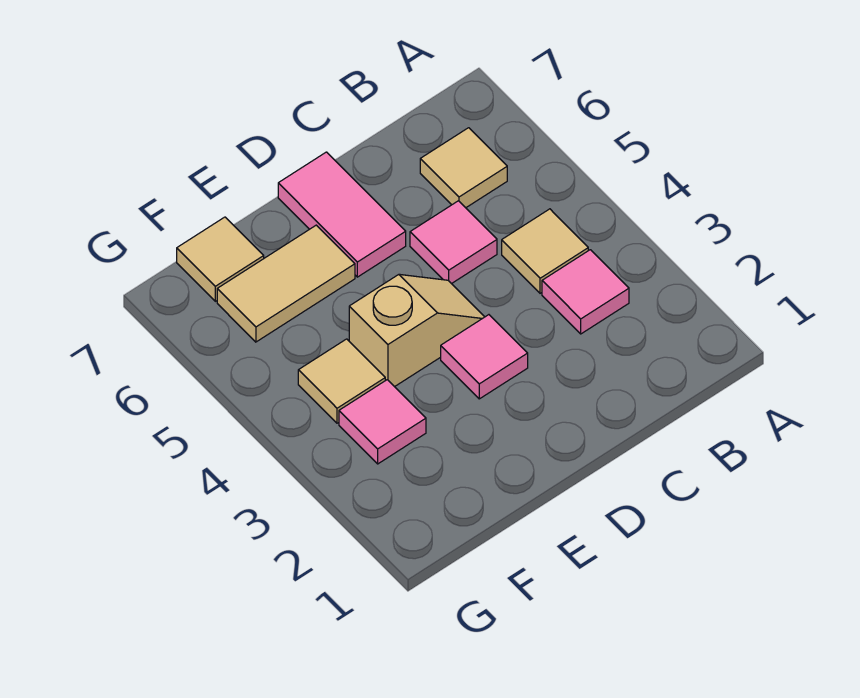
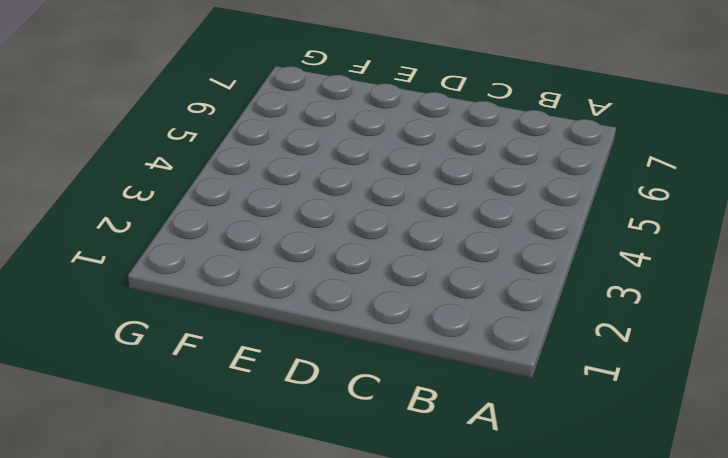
none -> pink 1x1 tile [542,250,629,334]
none -> tan 1x1 tile [502,209,588,293]

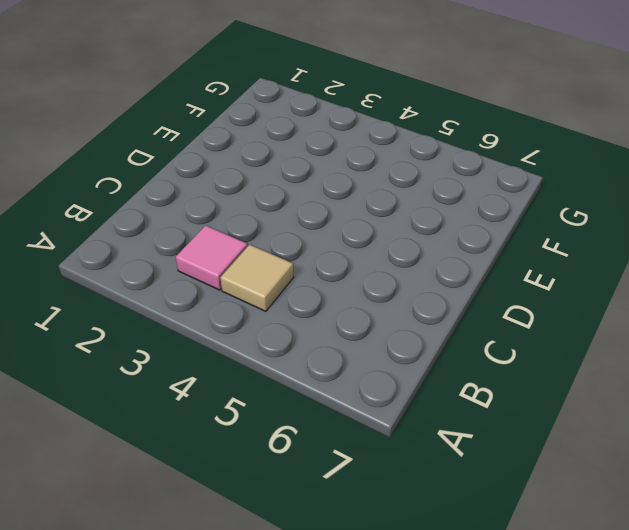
none -> tan 1x1 tile [420,128,507,208]
none -> pink 1x1 tile [410,201,497,284]

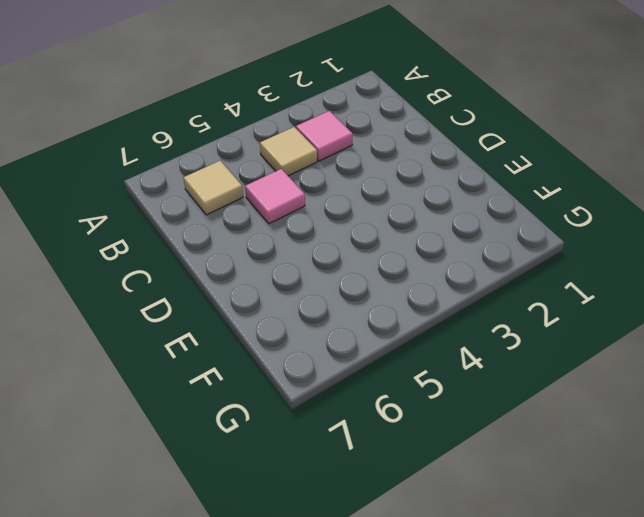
none -> pink 1x1 tile [441,315,528,399]
none -> tan 1x2 slope [349,274,484,387]

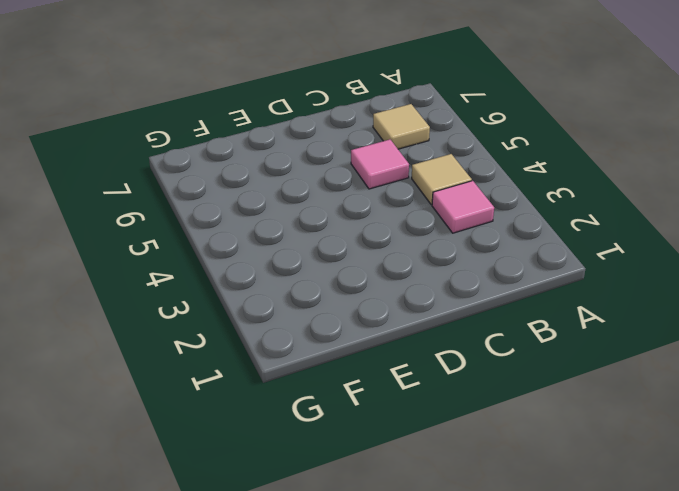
none -> pink 1x1 tile [441,315,528,399]
none -> tan 1x2 slope [349,274,484,387]

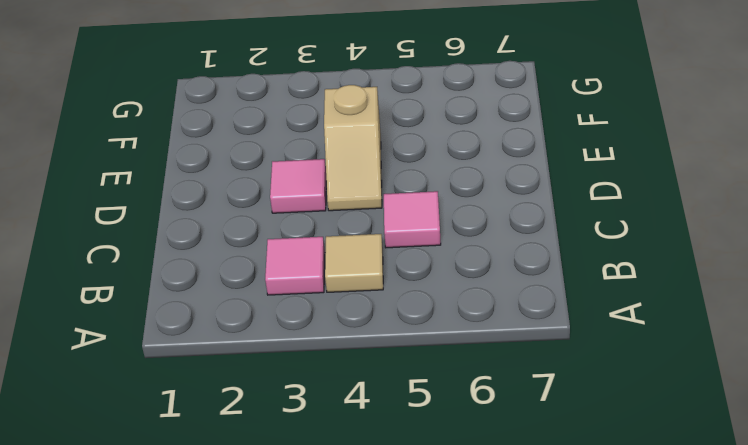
none -> tan 1x1 tile [420,128,507,208]
none -> pink 1x2 tile [278,152,406,277]

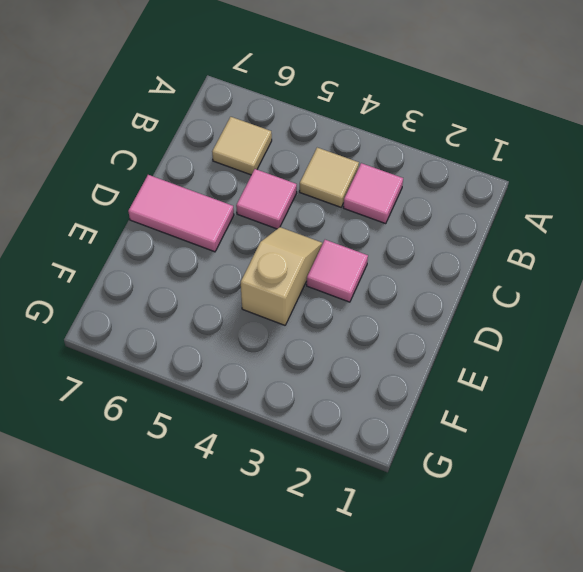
none -> tan 1x2 tile [217,225,355,342]
none -> pink 1x1 tile [339,380,426,464]

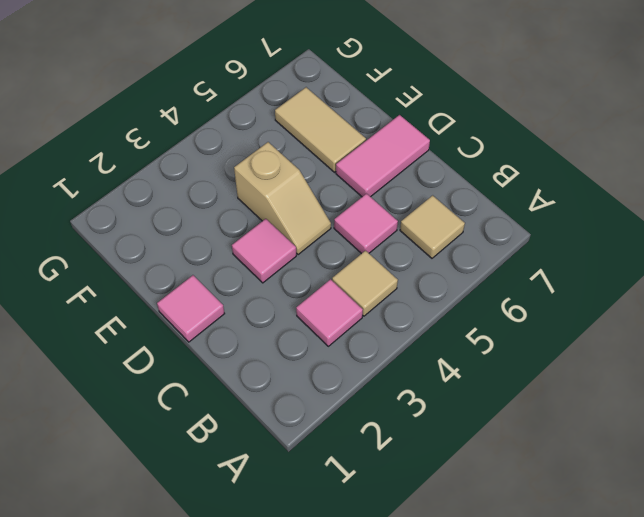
pink 1x1 tile [157,275,225,342] -> pink 1x1 tile moved to [339,380,426,464]
none -> tan 1x1 tile [298,339,385,423]
none -> tan 1x1 tile [177,217,264,301]

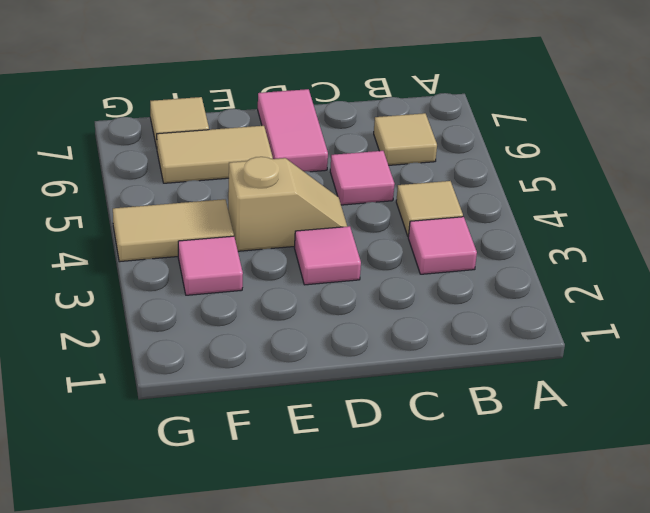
tan 1x2 tile [113,199,234,262] -> tan 1x1 tile [298,339,385,423]

